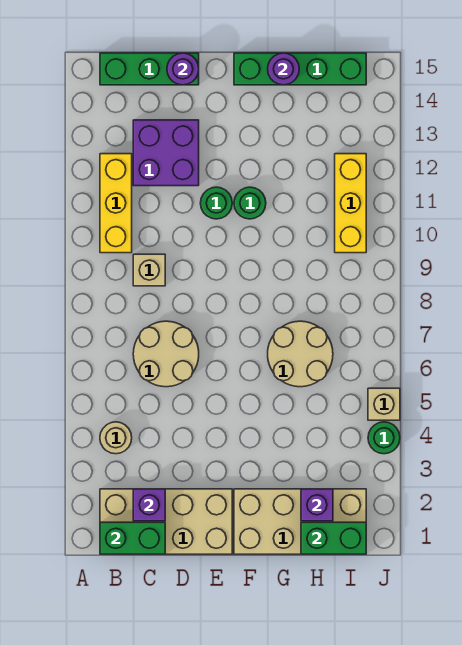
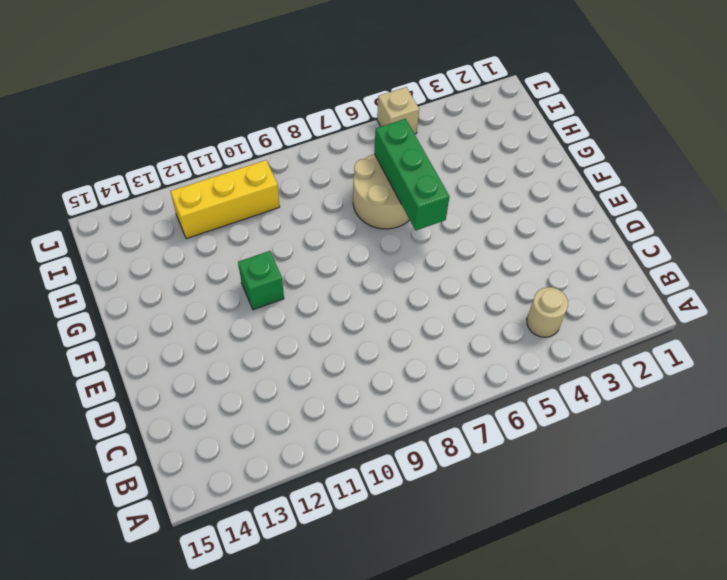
green 1x3 brick [374,119,450,230] -> green 1x3 brick moved to [100,53,199,85]
green 1x1 brick [238,251,284,310] -> green 1x1 round brick [234,187,266,219]
none -> tan 2x4 brick [100,489,232,554]
none -> yellow 1x3 brick [100,154,132,253]
none -> tan 2x2 round brick [133,321,199,387]

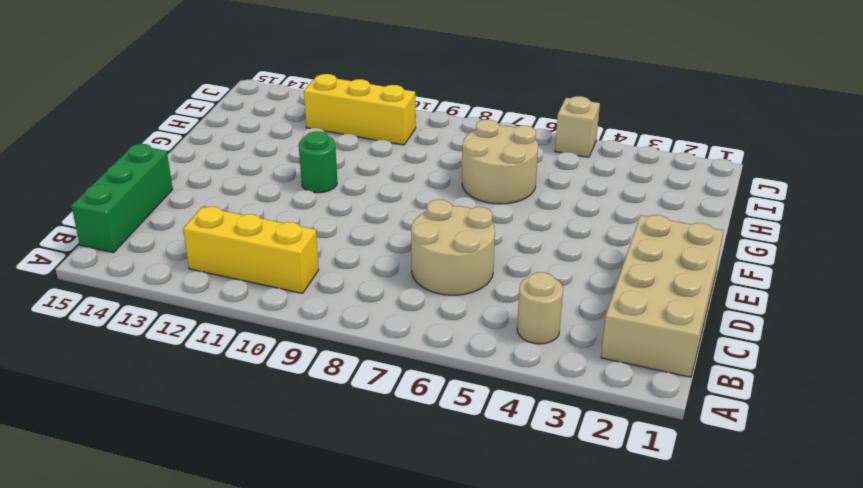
none -> tan 1x1 brick [133,254,165,286]
none -> purple 2x2 brick [133,120,199,186]
none -> green 1x1 round brick [200,187,232,219]

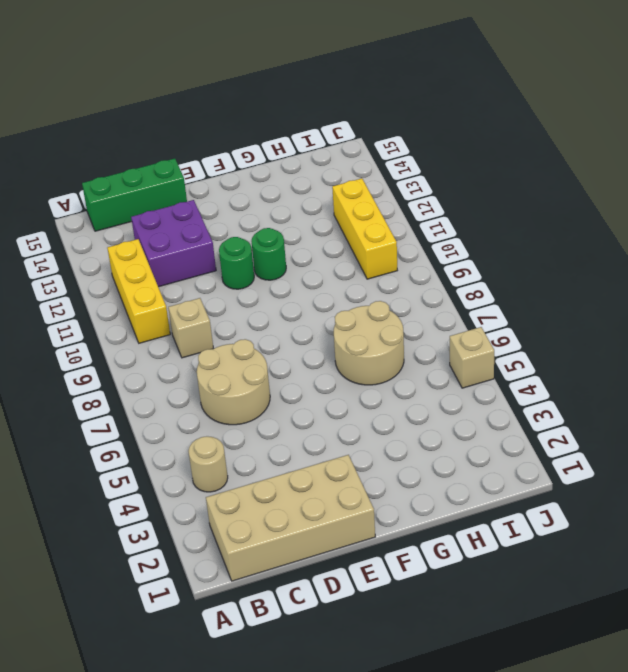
none -> tan 2x4 brick [234,489,366,554]
none -> green 1x4 brick [234,53,366,85]
none -> green 1x1 round brick [368,422,400,454]

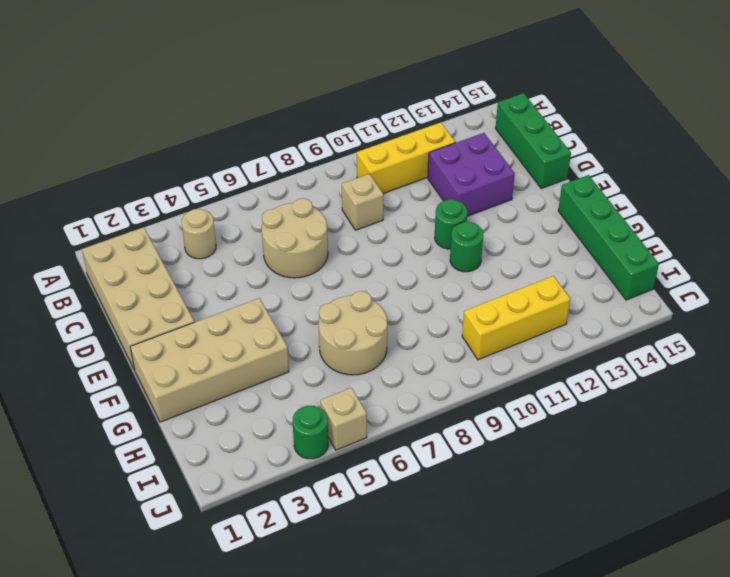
tan 2x4 brick [130,298,289,422] -> tan 2x4 brick turned to [234,489,366,554]
none -> green 1x2 brick [100,522,165,554]
none -> purple 1x1 brick [133,489,165,521]
none -> purple 1x1 round brick [167,53,199,85]

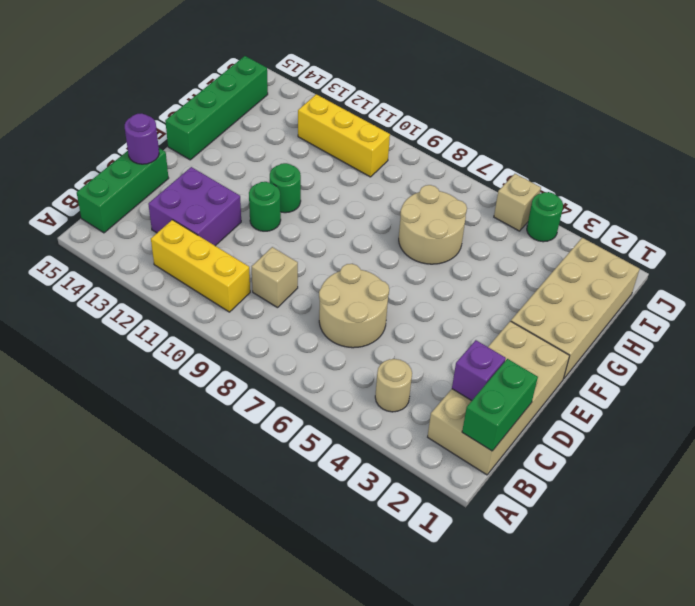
none -> purple 1x1 round brick [268,53,299,85]
none -> green 1x2 brick [301,522,366,554]
none -> purple 1x1 brick [301,489,333,521]

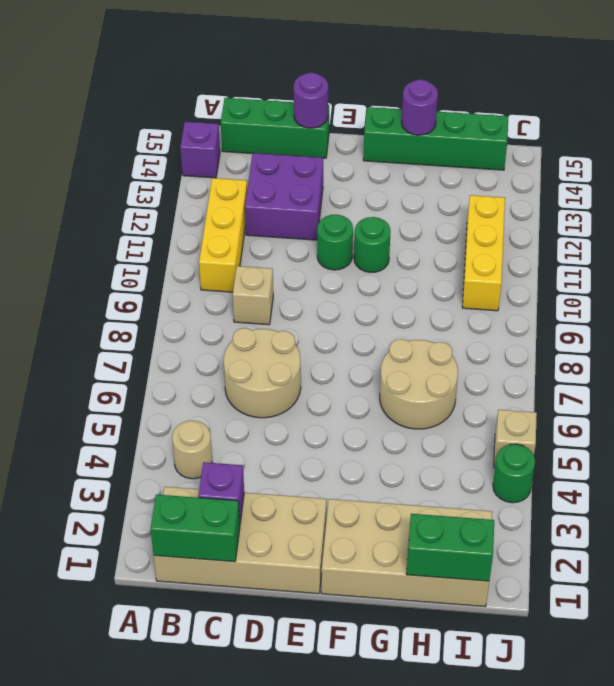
purple 1x1 brick [180,122,220,178] -> purple 1x1 brick moved to [301,489,333,521]

